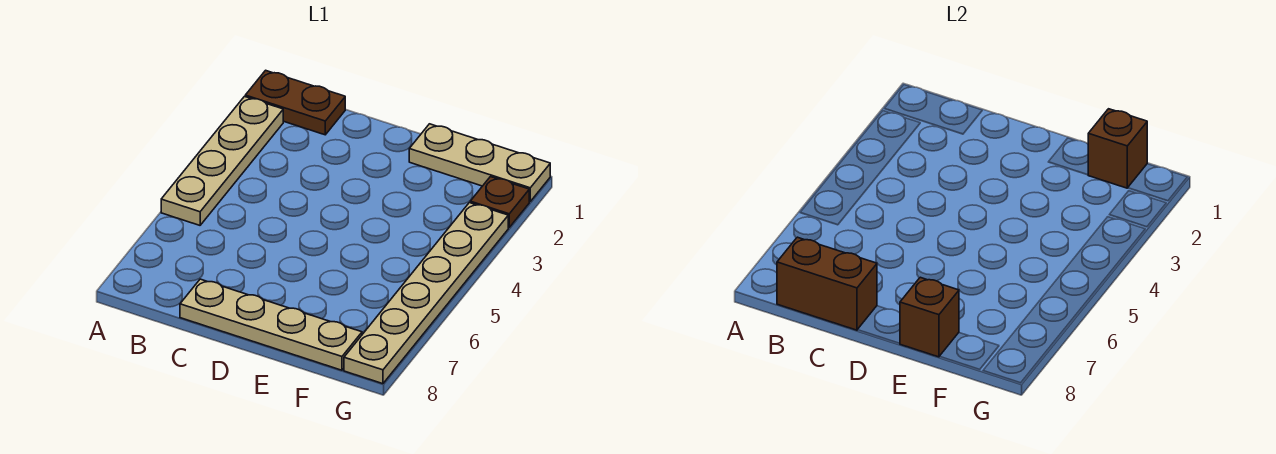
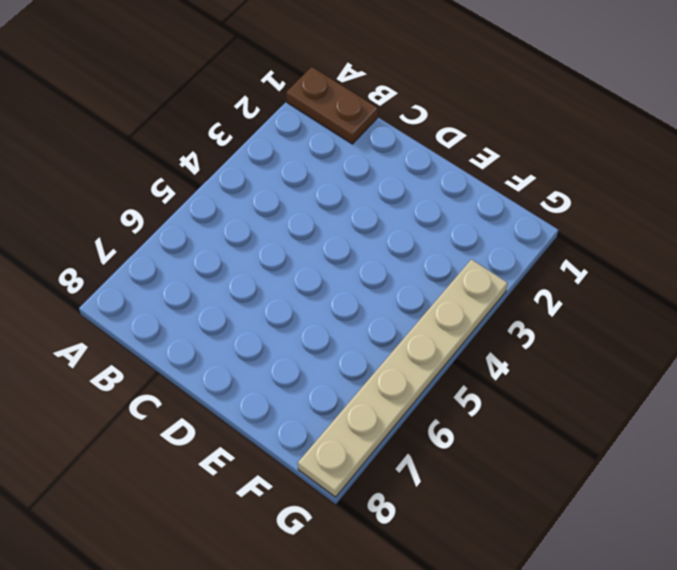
none -> tan 1x4 plate [161,97,283,225]
none -> tan 1x4 plate [180,279,362,370]

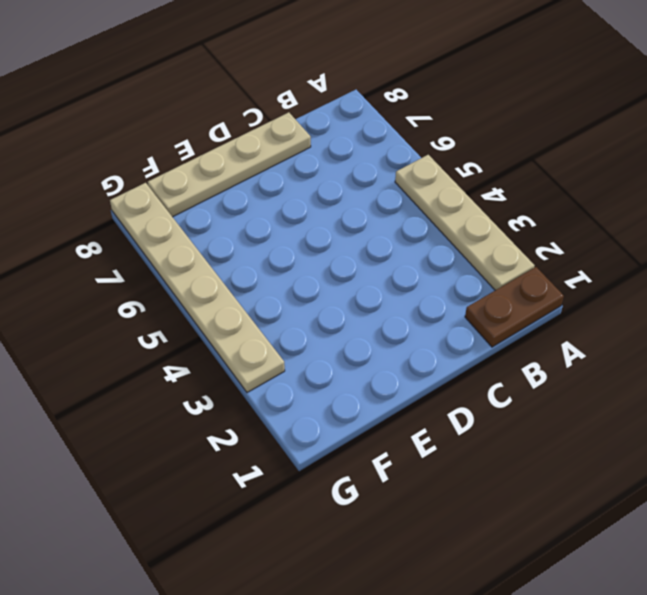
none -> tan 1x3 plate [409,124,550,201]
none -> brown 1x1 plate [470,177,529,227]

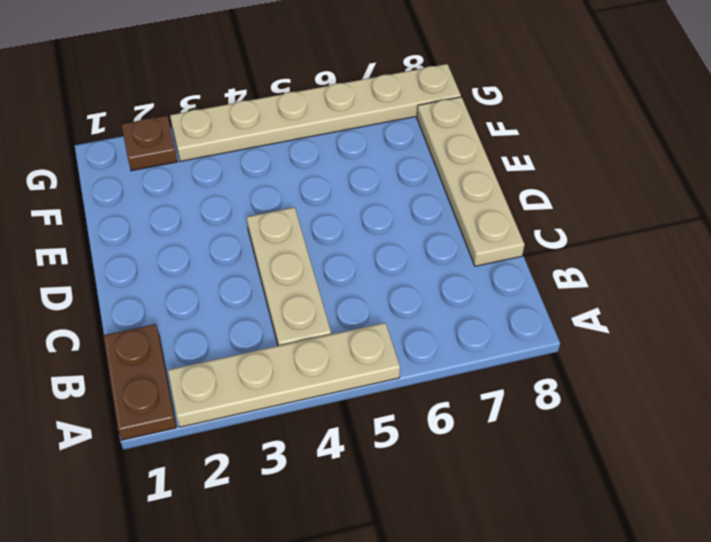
tan 1x3 plate [247,207,331,346] -> tan 1x3 plate moved to [409,124,550,201]
none -> brown 1x2 brick [777,237,877,330]
none -> brown 1x1 brick [900,277,959,357]

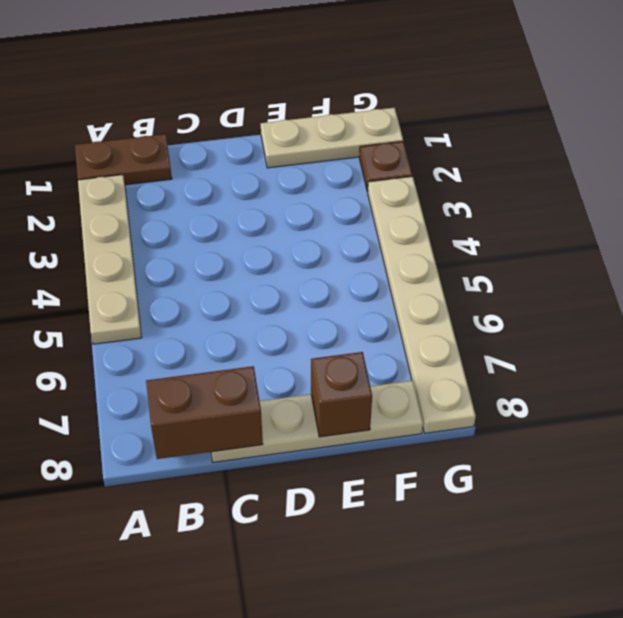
none -> brown 1x1 brick [1088,109,1147,188]

